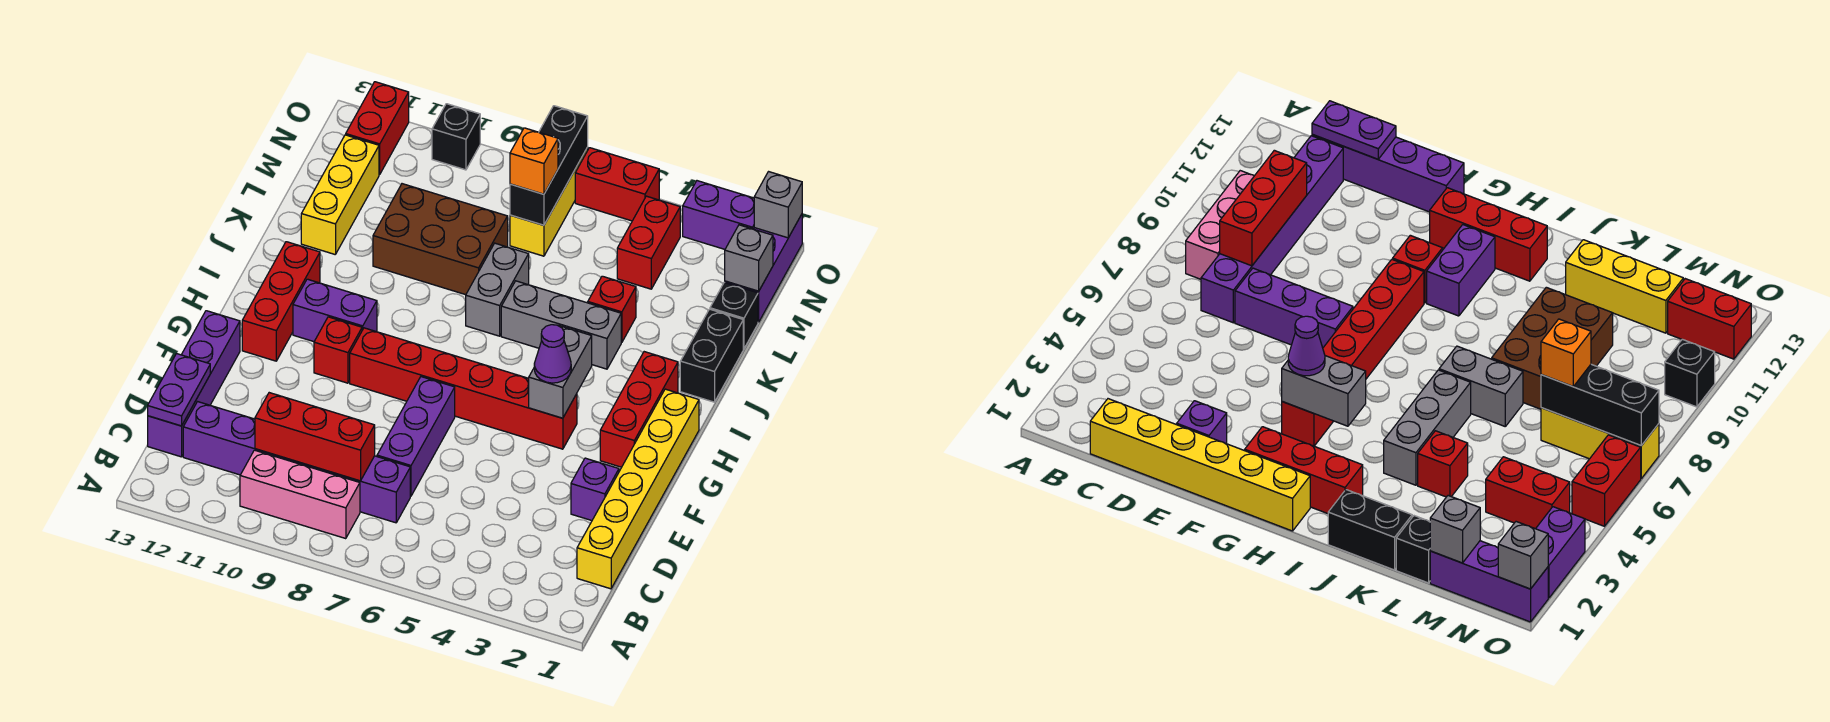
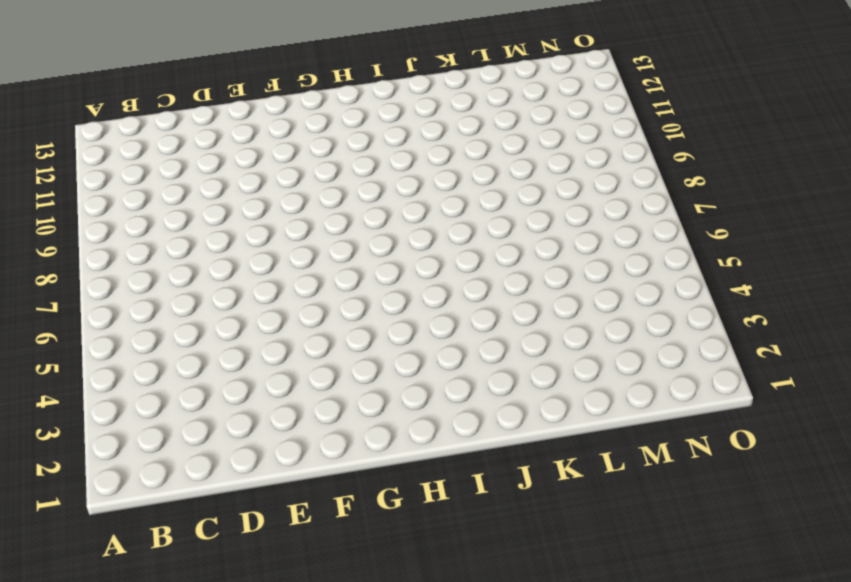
none -> pink 1x3 brick [240,450,360,539]
none -> yellow 1x6 brick [577,389,699,589]
none -> purple 1x6 brick [183,402,410,523]
none -> purple 1x4 brick [148,311,240,457]

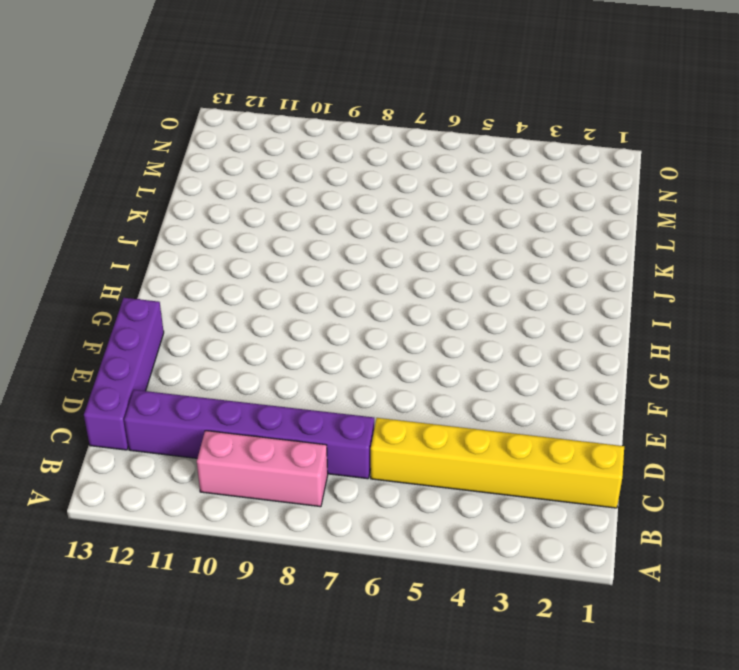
yellow 1x6 brick [371,418,624,508] -> yellow 1x6 brick turned to [577,389,699,589]
none -> purple 1x3 brick [377,377,455,496]
none -> purple 1x1 brick [571,458,619,521]
none -> red 1x3 brick [600,352,678,467]
none -> red 1x6 brick [350,328,577,449]

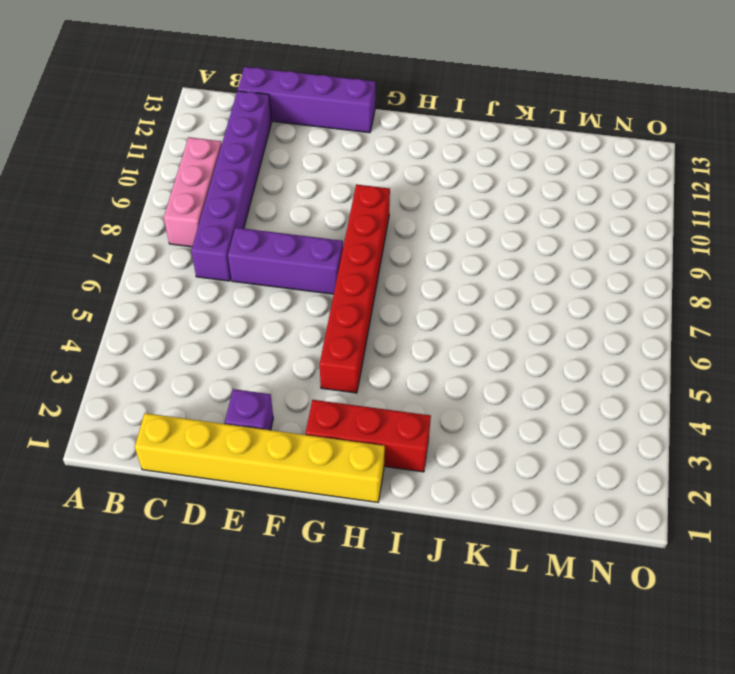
none -> red 1x1 brick [314,317,362,383]
none -> red 1x3 brick [242,242,320,361]
none -> purple 1x2 brick [293,279,377,342]
none -> black 1x2 brick [680,309,743,402]

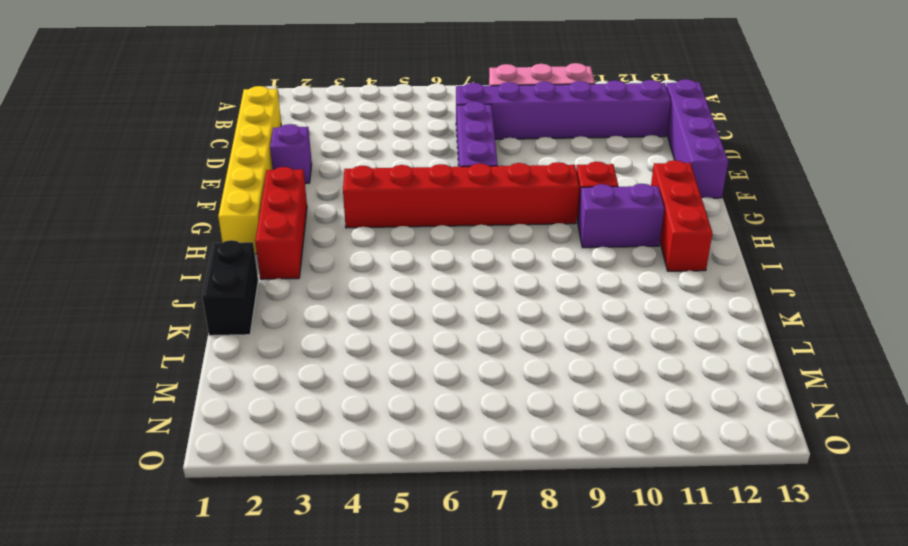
none -> grey 1x3 brick [501,281,621,369]
none -> grey 1x2 brick [466,243,529,336]
none -> red 1x1 brick [588,276,636,343]
none -> brown 2x3 brick [373,184,508,295]

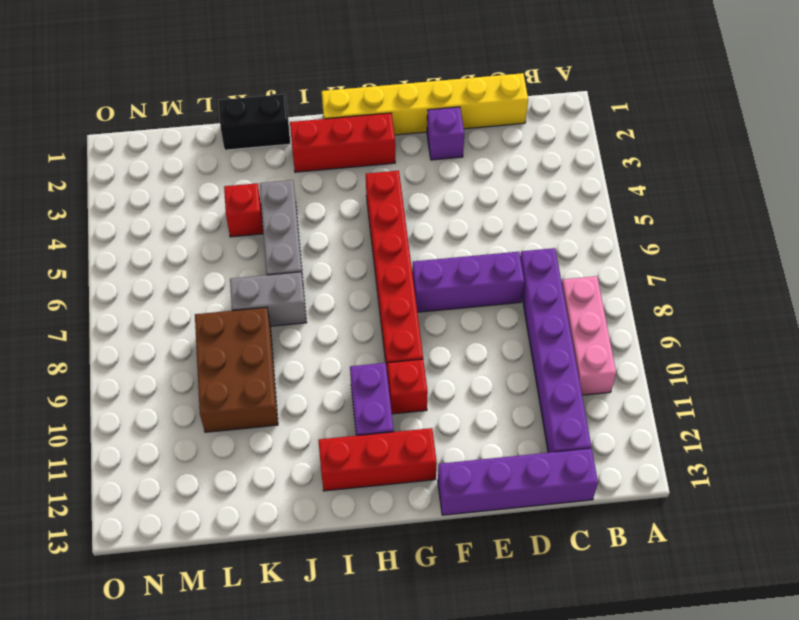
none -> yellow 1x3 brick [301,135,379,254]
none -> black 1x1 brick [710,282,758,349]
none -> purple 1x3 brick [725,214,802,322]
none -> red 1x2 brick [617,196,680,289]

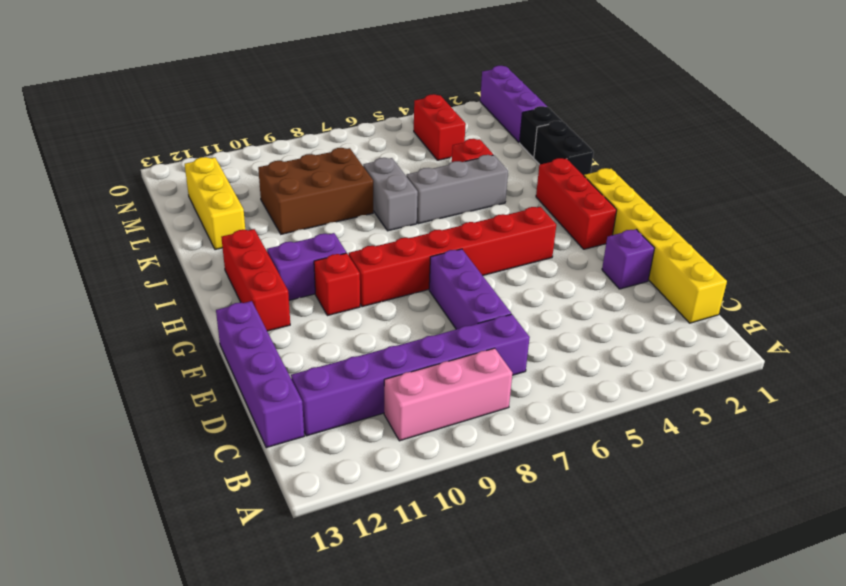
none -> yellow 1x3 brick [510,147,588,256]
none -> red 1x2 brick [346,82,409,175]
none -> purple 1x2 brick [683,181,754,249]
none -> red 1x2 brick [575,148,659,221]

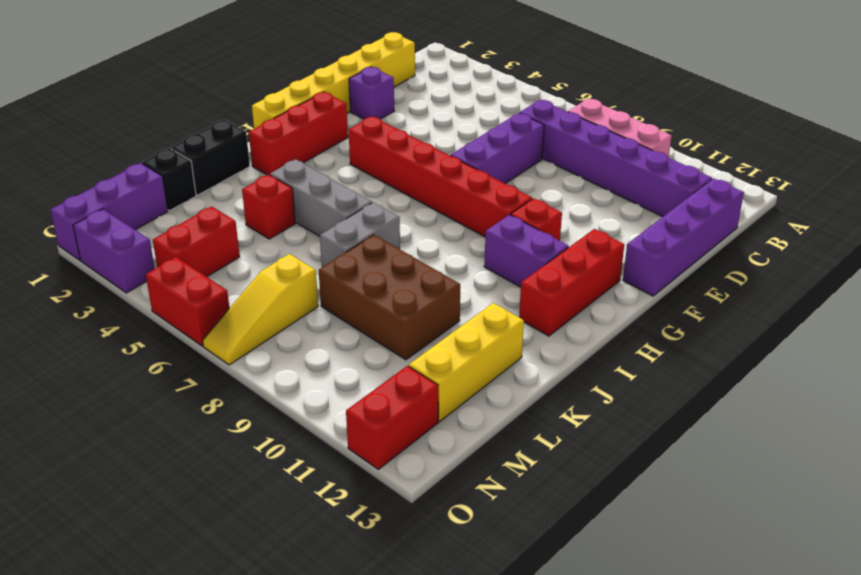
yellow 1x3 slope [203,254,318,365] -> yellow 1x3 brick [510,147,588,256]
none -> black 1x1 brick [432,104,480,170]
none -> red 1x3 brick [255,393,375,481]
none -> purple 1x2 plate [148,354,210,426]
none -> grey 1x2 brick [529,325,592,418]

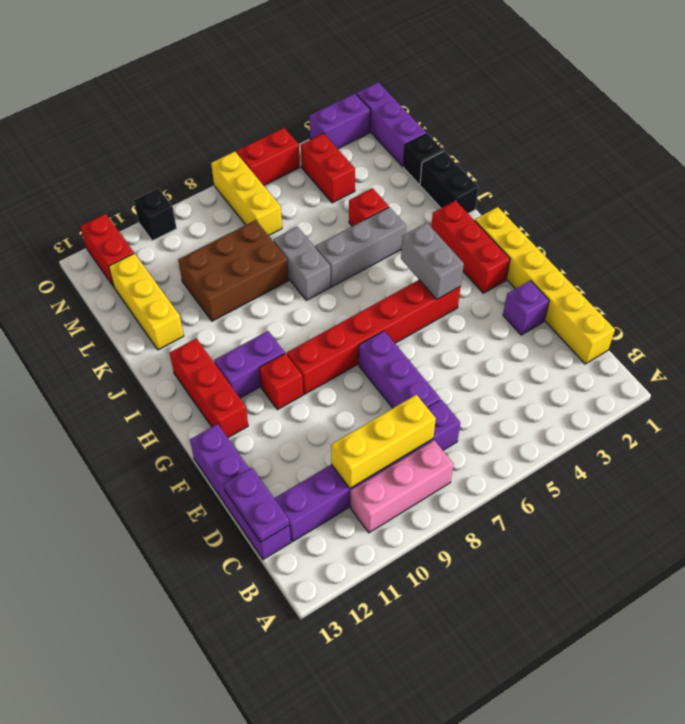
yellow 1x3 brick [331,395,436,488] -> red 1x3 brick [255,393,375,481]
none -> grey 1x1 brick [725,225,773,291]
none -> black 1x3 brick [510,106,588,225]
none -> grey 1x1 brick [754,172,802,238]
none -> purple 1x1 cone [534,325,571,383]

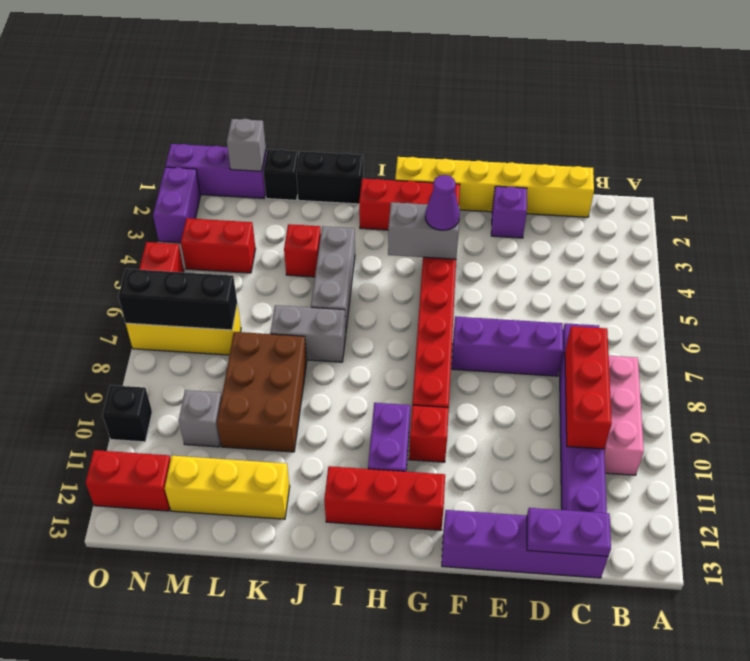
grey 1x1 brick [179,390,222,447] -> grey 1x1 brick moved to [754,172,802,238]
none -> orange 1x1 brick [510,128,558,194]

